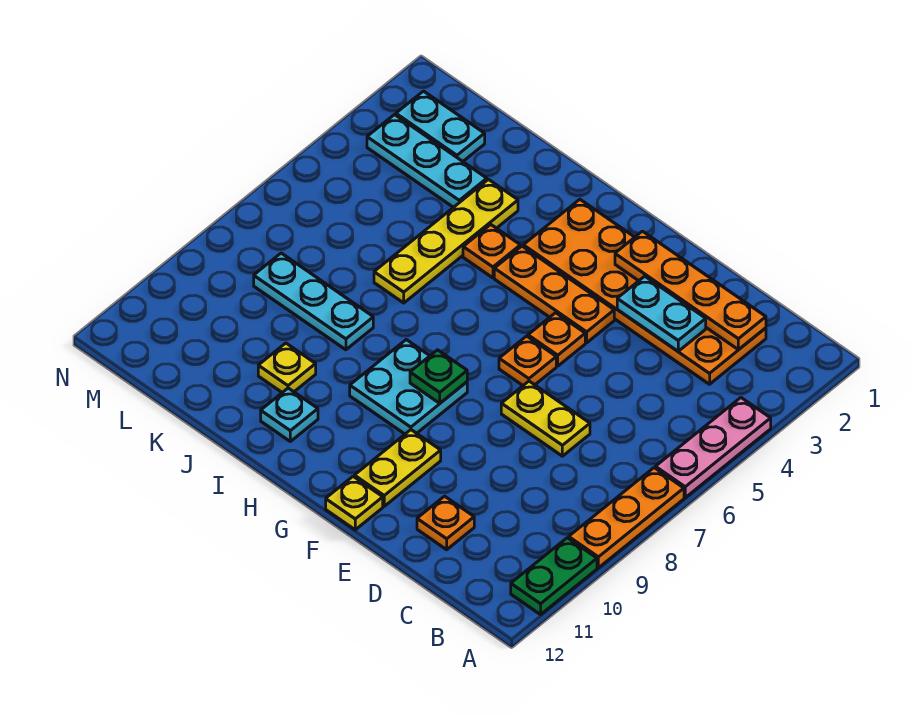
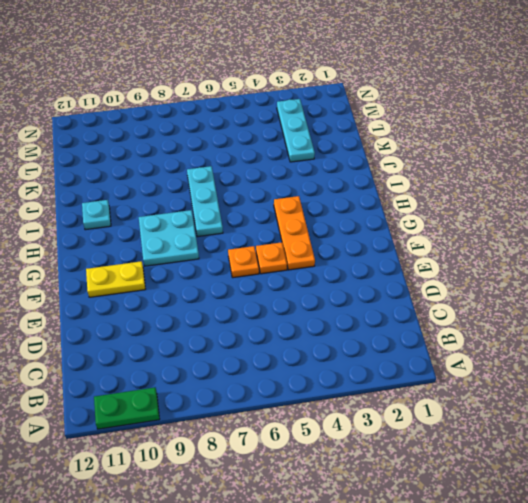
cyan 1x3 plate [187,166,223,237] -> cyan 1x3 plate moved to [254,253,373,350]
none -> pink 1x3 plate [655,398,771,498]
none -> orange 1x3 plate [569,468,684,568]
none -> orange 2x6 plate [523,199,766,384]

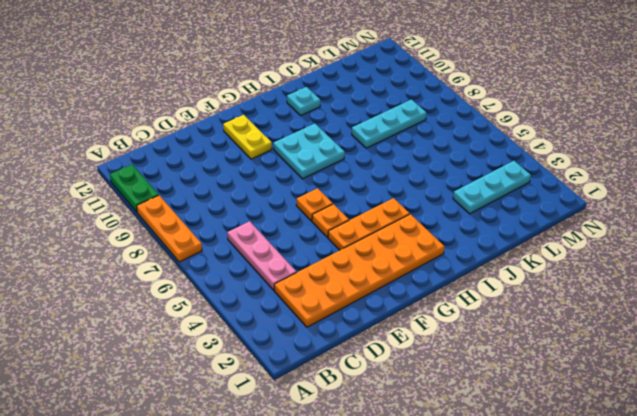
pink 1x3 plate [227,221,296,290] -> pink 1x3 plate moved to [655,398,771,498]
none -> yellow 1x2 plate [501,381,590,456]
none -> orange 1x1 plate [417,496,474,550]
none -> yellow 1x1 plate [326,477,383,530]

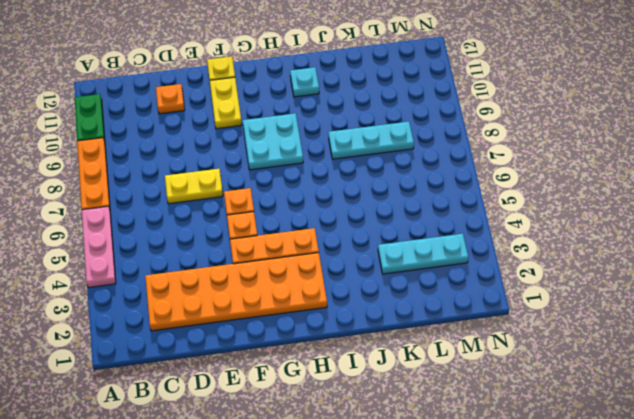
none -> orange 1x1 plate [463,224,520,278]
none -> yellow 1x4 plate [374,179,518,303]
none -> yellow 1x1 plate [258,343,316,393]

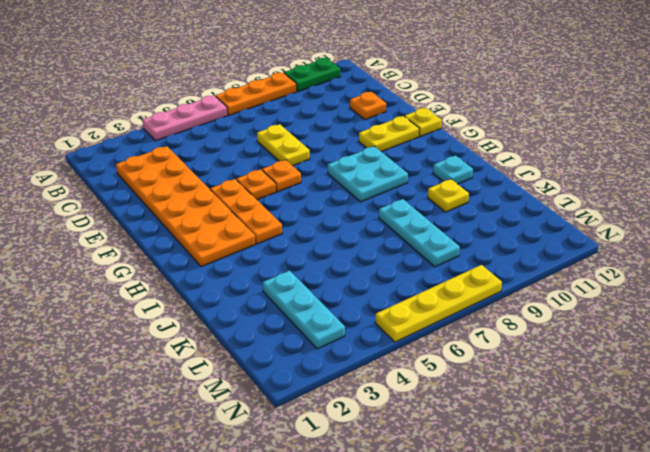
yellow 1x4 plate [375,265,502,342] -> yellow 1x4 plate moved to [374,179,518,303]
none -> orange 1x1 plate [463,224,520,278]
none -> cyan 1x2 plate [396,91,485,161]
none -> orange 1x4 plate [615,231,766,349]

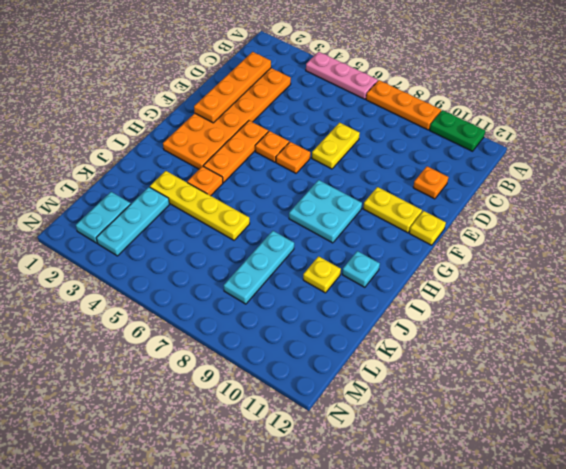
none -> cyan 1x2 plate [617,276,706,351]
none -> green 1x1 plate [410,350,467,403]

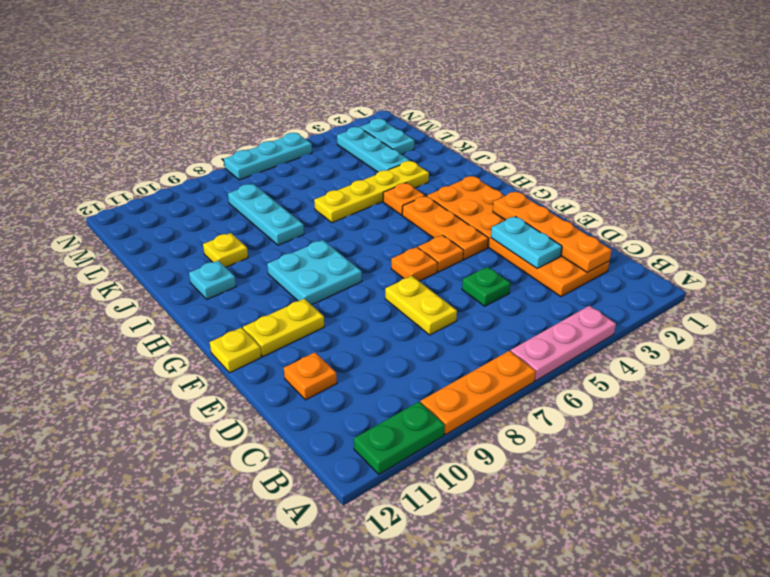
green 1x1 plate [462,267,511,306] -> green 1x1 plate moved to [410,350,467,403]
cyan 1x3 plate [224,133,312,180] -> none

